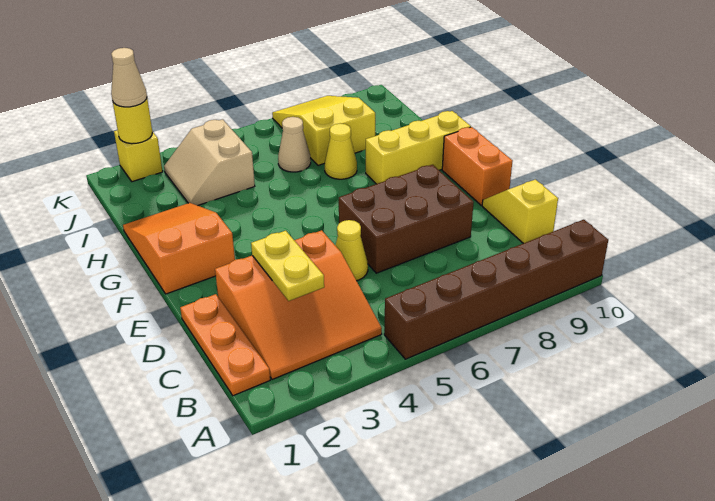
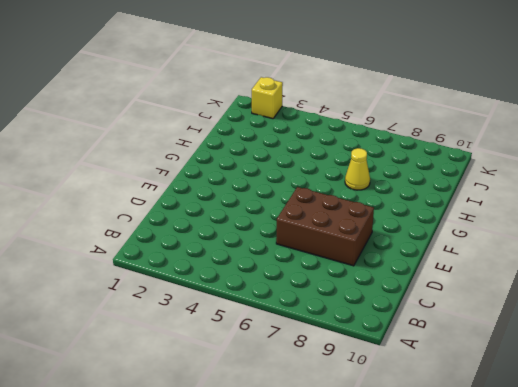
none -> brown 1x6 brick [384,220,608,359]
none -> orange 1x3 plate [180,294,270,396]
none -> orange 3x3 slope [215,230,382,380]

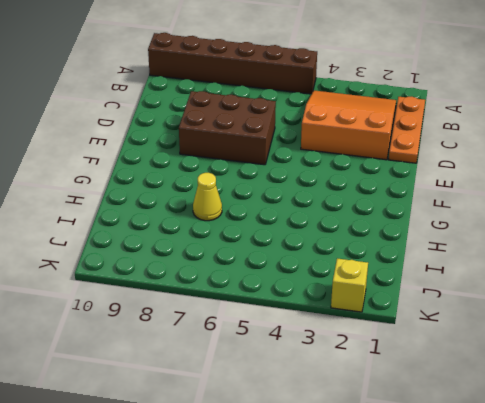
none -> yellow 1x2 slope [482,179,558,243]
none -> yellow 1x1 cone [335,220,368,281]
none -> orange 1x2 brick [442,127,512,205]

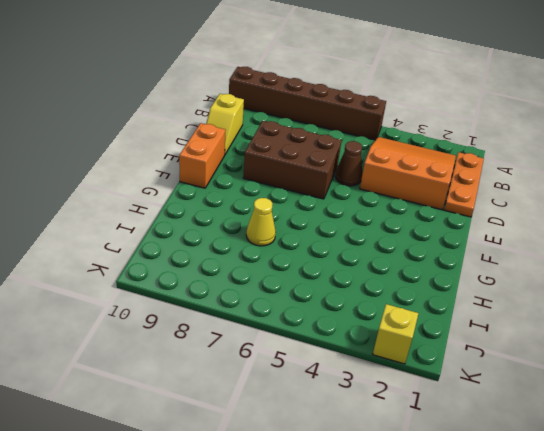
brown 1x1 cone [335,141,363,186] -> yellow 1x1 cone [335,220,368,281]
none -> orange 2x3 slope [123,203,235,294]
none -> yellow 1x3 brick [366,111,471,184]
none -> tan 2x2 slope [164,119,255,206]

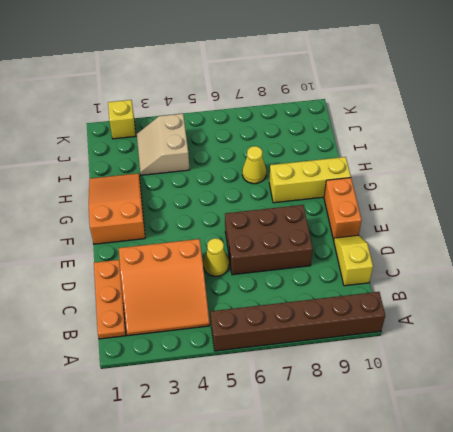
none -> tan 1x1 cone [278,117,311,172]
none -> yellow 2x3 slope [272,96,375,165]
none -> yellow 1x2 plate [251,231,324,301]

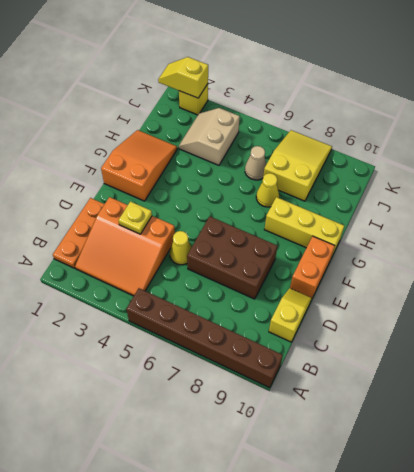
yellow 1x1 plate [118,201,152,234] -> yellow 1x2 plate [251,231,324,301]
yellow 1x2 slope [158,57,208,98] -> yellow 1x1 round brick [113,99,152,144]
none -> tan 1x1 cone [111,48,147,107]

